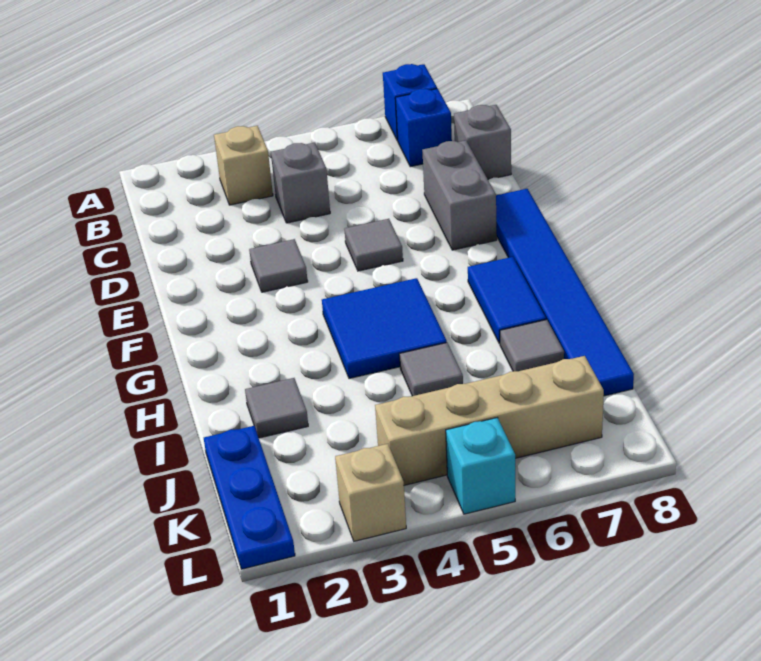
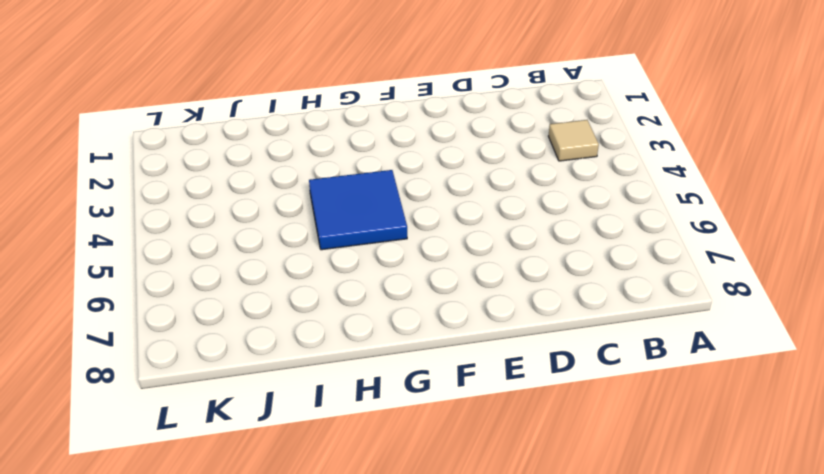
tan 1x1 tile [548,120,599,161] -> tan 1x1 brick [214,126,273,205]
none -> blue 1x1 brick [383,64,437,140]
none -> blue 1x1 brick [395,89,452,167]
none -> grey 1x1 brick [271,143,330,223]

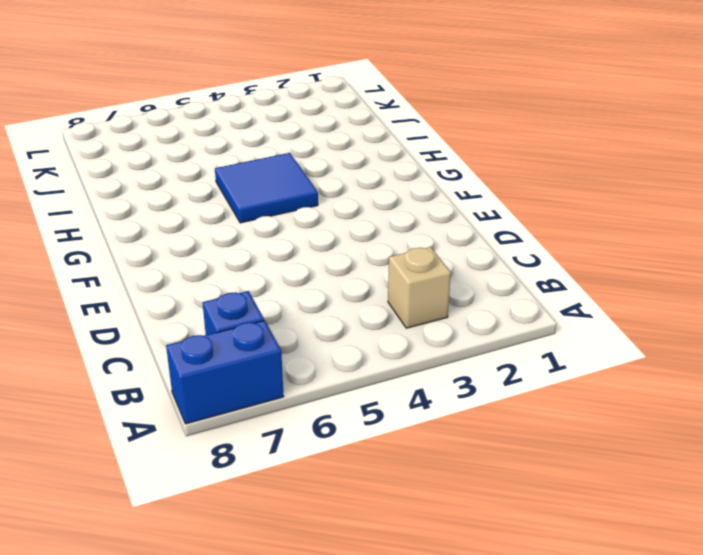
blue 1x2 brick [166,320,284,424] -> blue 1x1 brick [383,64,437,140]
none -> grey 1x1 brick [271,143,330,223]
none -> grey 1x1 brick [454,105,511,180]
none -> grey 1x2 brick [422,140,497,250]

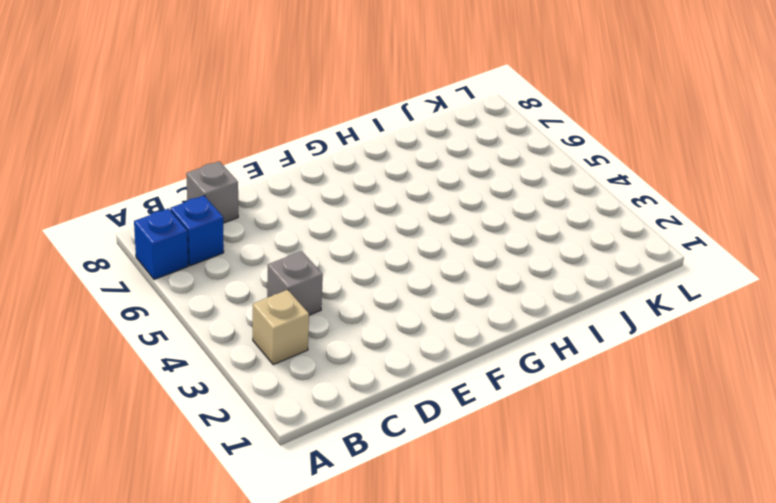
none -> grey 1x2 brick [422,140,497,250]
none -> grey 1x1 tile [249,239,308,292]
none -> grey 1x1 tile [344,219,403,271]

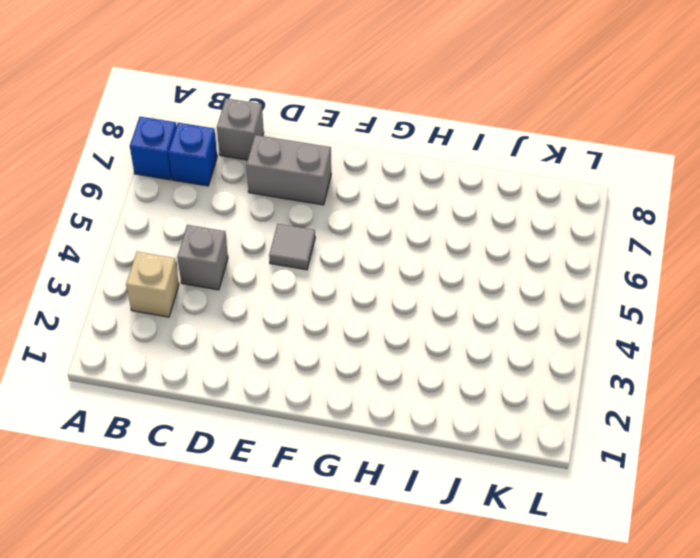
none -> grey 1x1 tile [249,239,308,292]
none -> blue 1x6 tile [496,189,634,396]
none -> blue 2x2 tile [322,278,447,379]

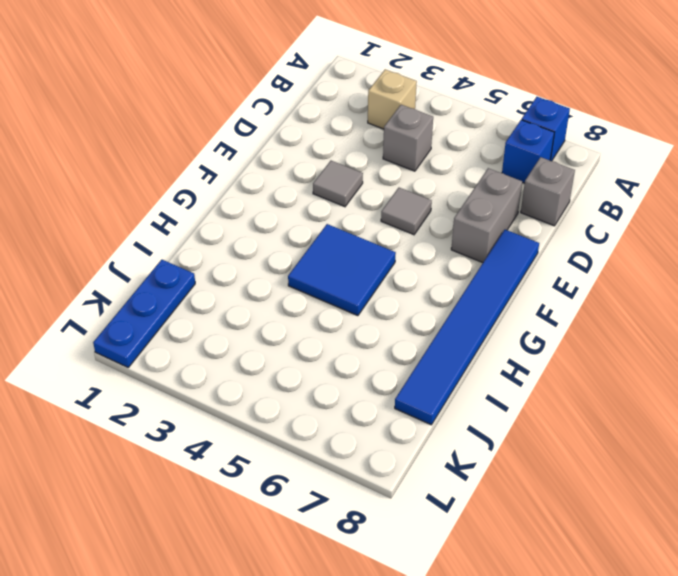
none -> blue 1x2 tile [468,257,546,344]
none -> grey 1x1 tile [245,378,308,438]
none -> grey 1x1 tile [399,343,463,396]

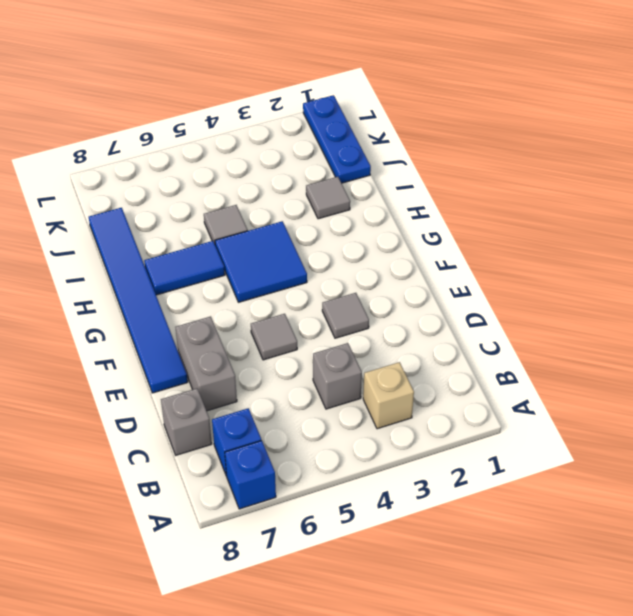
blue 1x2 tile [144,241,225,295] -> blue 1x2 tile turned to [468,257,546,344]
none -> grey 1x1 tile [500,320,564,371]
none -> tan 1x4 brick [375,356,604,485]
none -> tan 1x1 brick [335,444,406,541]

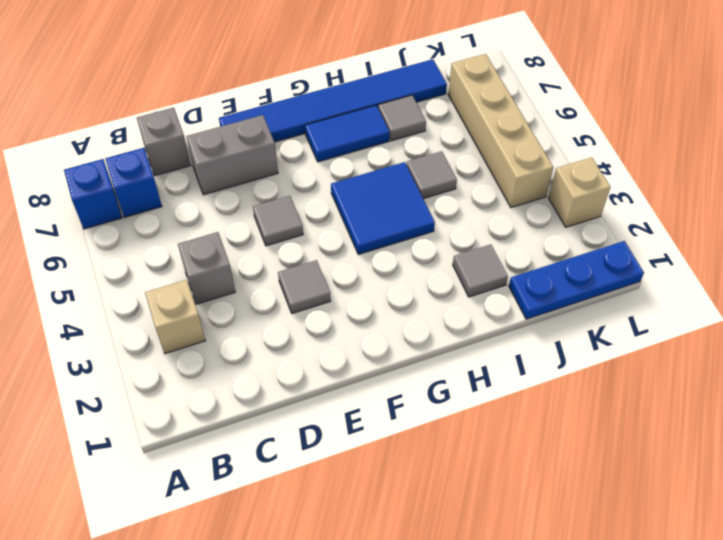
none -> cyan 1x1 brick [446,418,515,514]

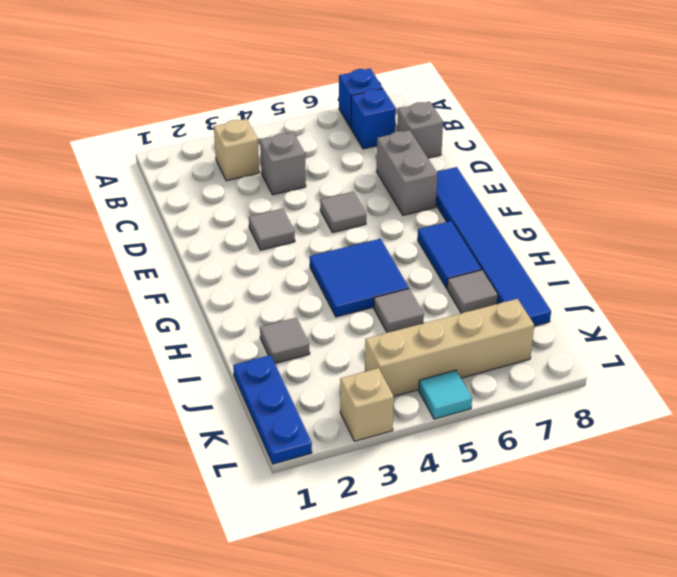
cyan 1x1 tile [419,370,472,419] -> cyan 1x1 brick [446,418,515,514]

